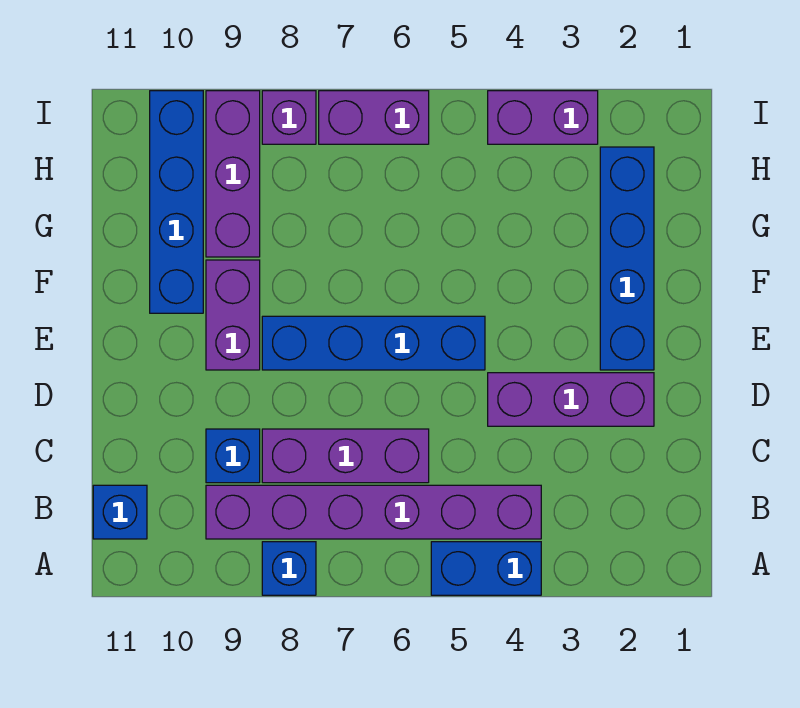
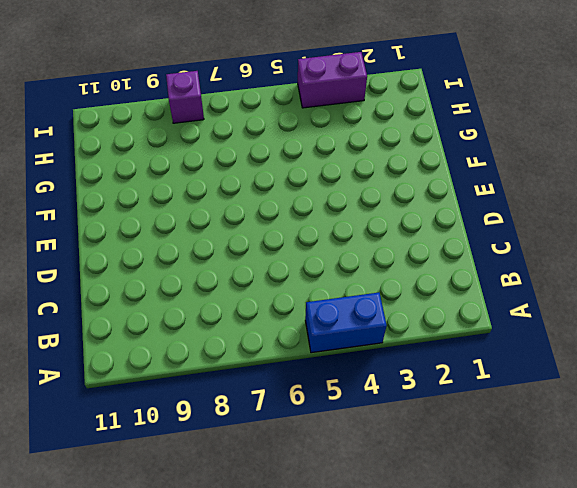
none -> blue 1x1 brick [262,542,316,595]
none -> purple 1x6 brick [206,485,541,539]
none -> blue 1x1 brick [93,485,147,539]

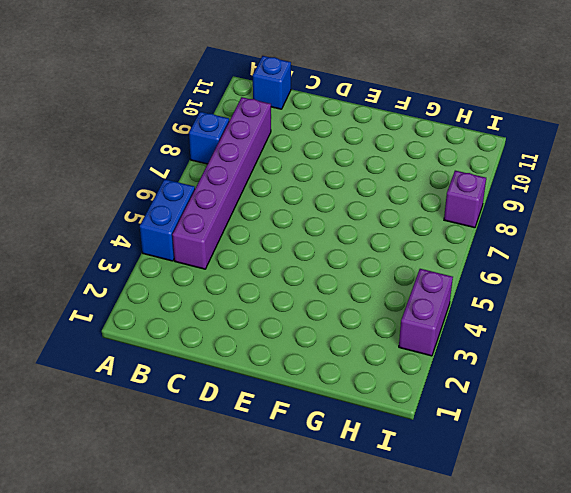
none -> purple 1x3 brick [262,429,429,483]
none -> blue 1x1 brick [206,429,260,483]
none -> purple 1x3 brick [488,373,654,426]

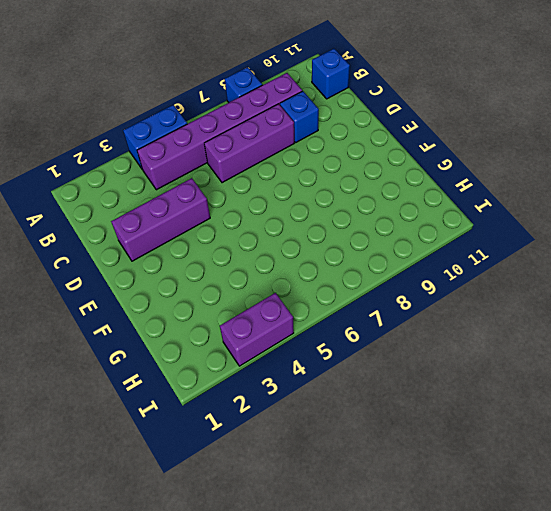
none -> blue 1x4 brick [600,147,654,370]
none -> blue 1x4 brick [262,316,485,370]
none -> purple 1x2 brick [206,260,260,370]

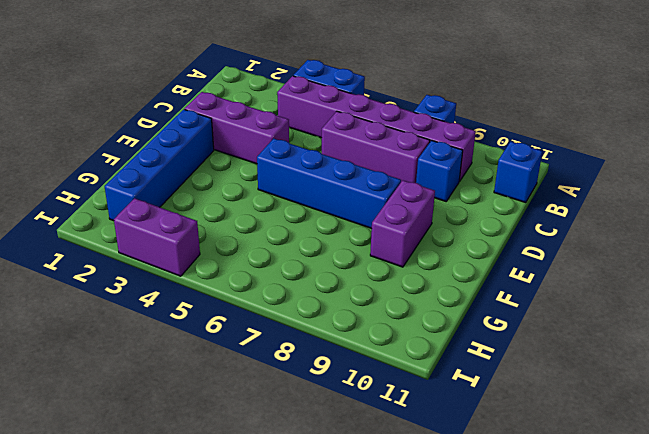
none -> blue 1x4 brick [150,91,203,313]
none -> purple 1x3 brick [206,91,260,257]
none -> purple 1x2 brick [319,91,429,144]

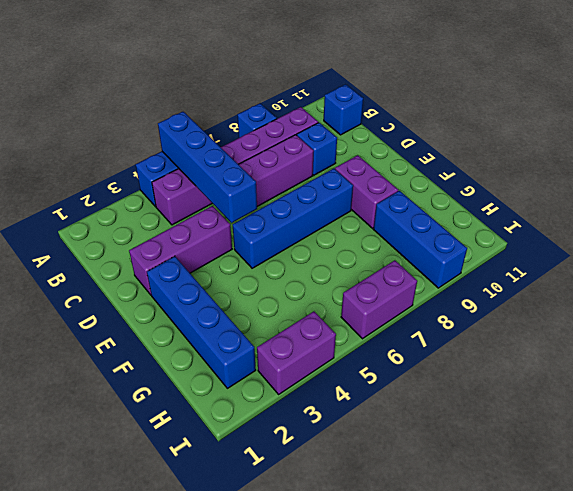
blue 1x4 brick [158,112,257,223] -> blue 1x4 brick moved to [150,91,203,313]
blue 1x3 brick [374,191,467,288] -> purple 1x3 brick [206,91,260,257]
none -> purple 1x1 brick [262,91,316,144]

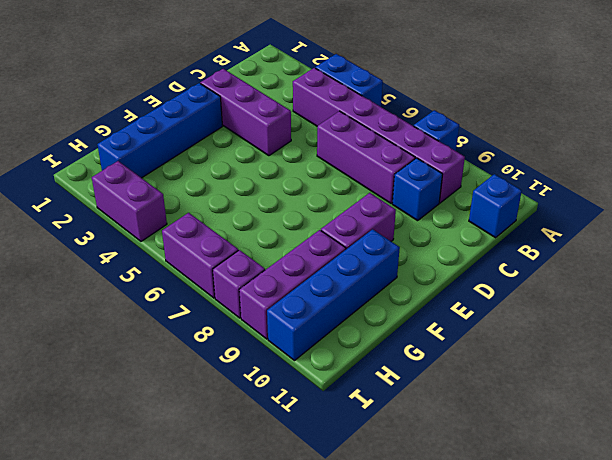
none -> blue 1x4 brick [262,316,485,370]

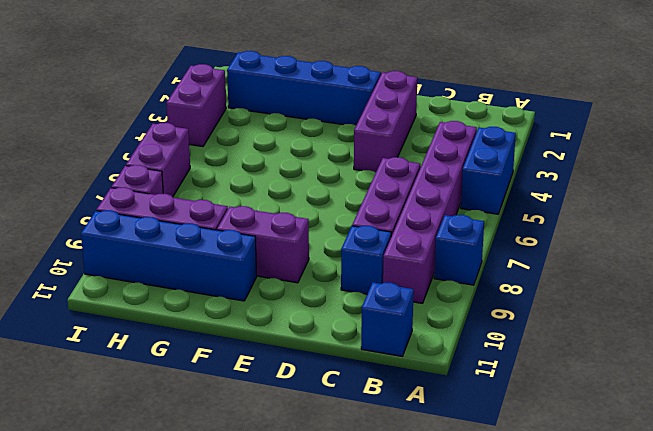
none -> blue 1x4 brick [262,316,485,370]

